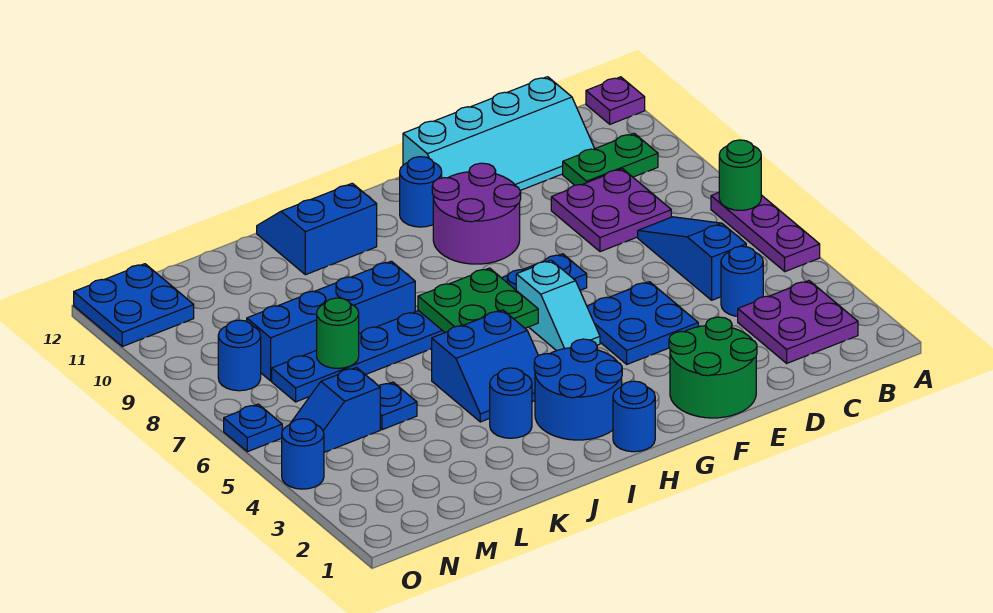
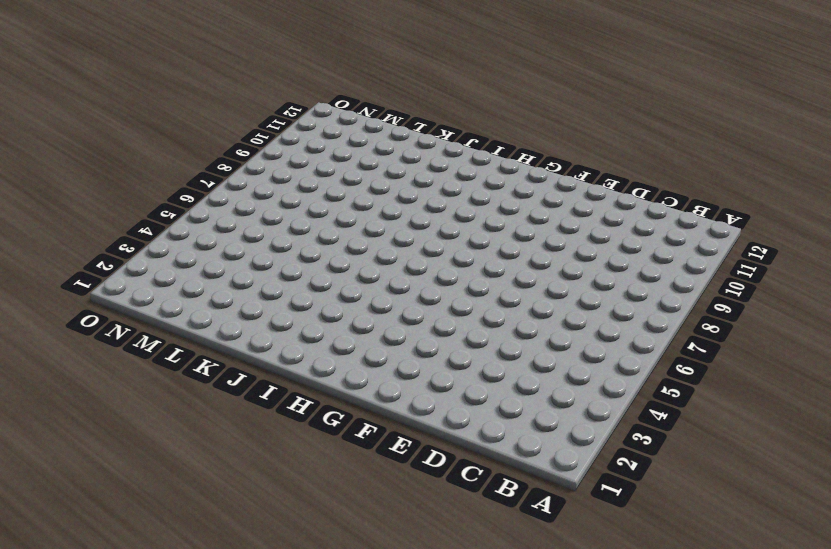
none -> purple 1x3 plate [711,193,820,272]
none -> purple 1x1 plate [586,77,645,124]
none -> purple 2x2 plate [738,281,858,363]

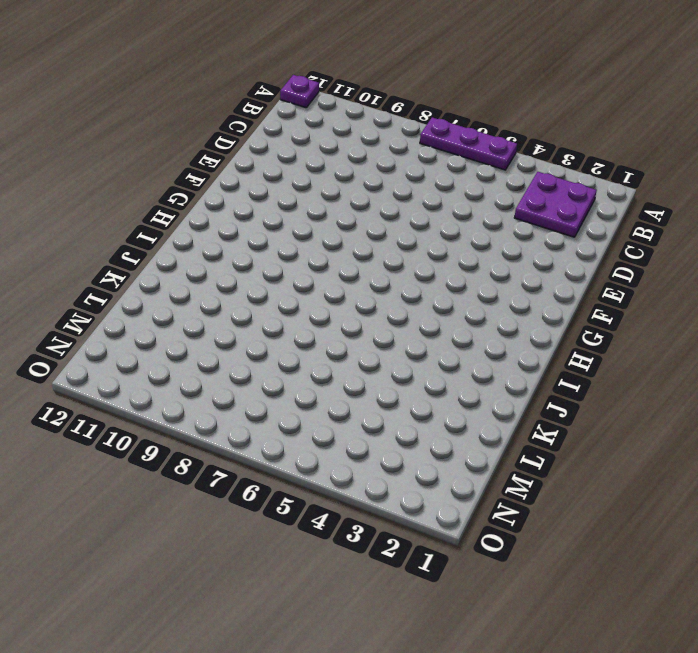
none -> green 1x2 plate [563,133,658,185]
none -> blue 1x1 round brick [721,246,763,316]
none -> blue 1x3 slope [638,217,746,300]

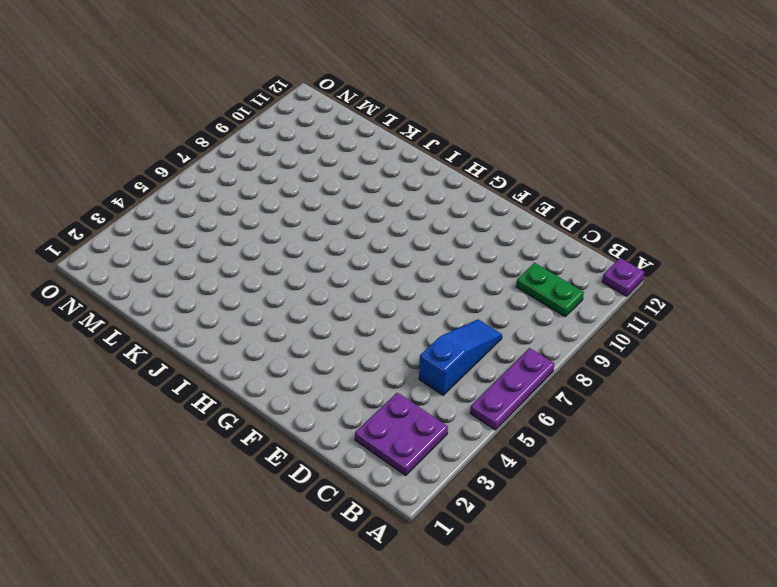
none -> blue 1x1 round brick [721,246,763,316]
none -> purple 2x2 plate [551,169,671,252]
none -> cyan 2x4 slope [403,77,595,190]

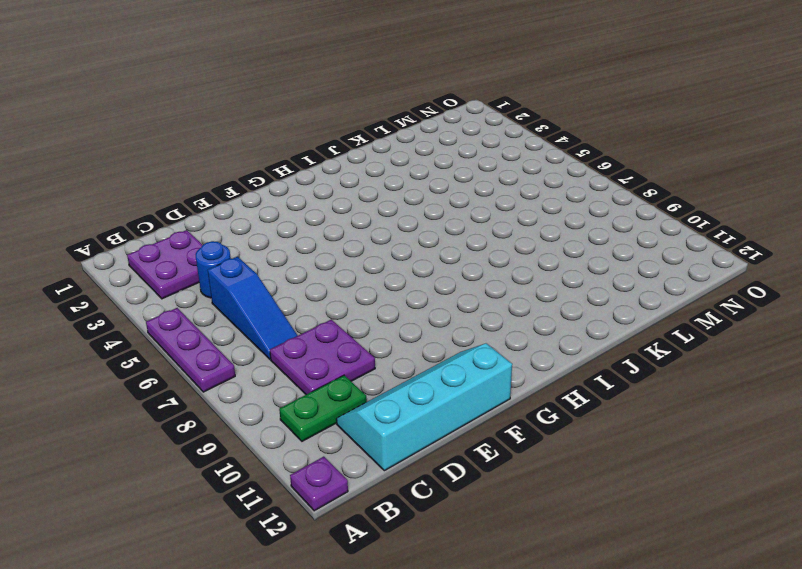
none -> green 2x2 round brick [669,317,757,418]
none -> blue 2x2 plate [587,282,698,364]
none -> blue 1x8 plate [272,254,587,402]

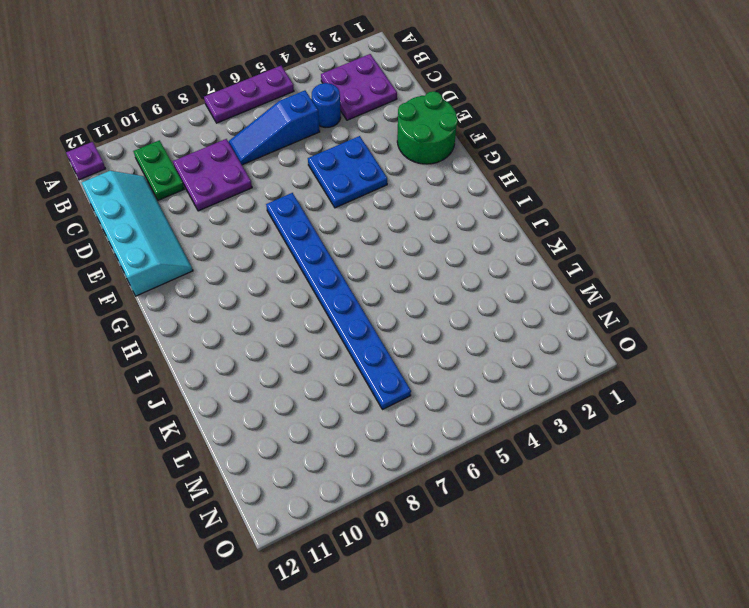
none -> purple 2x2 round brick [432,163,521,264]
none -> cyan 1x2 slope [516,260,600,351]
none -> blue 1x1 round brick [400,157,442,227]

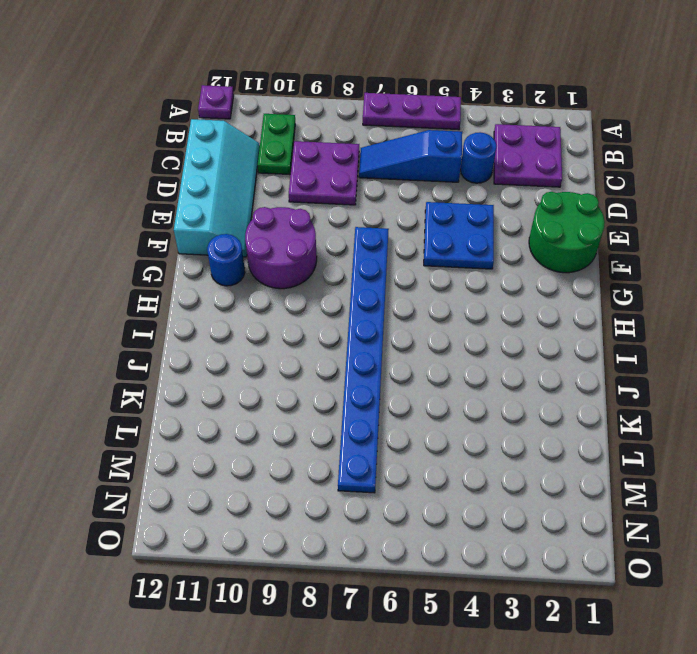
none -> cyan 1x2 slope [516,260,600,351]
none -> blue 1x1 round brick [613,381,655,452]
none -> blue 2x2 round brick [534,339,622,440]

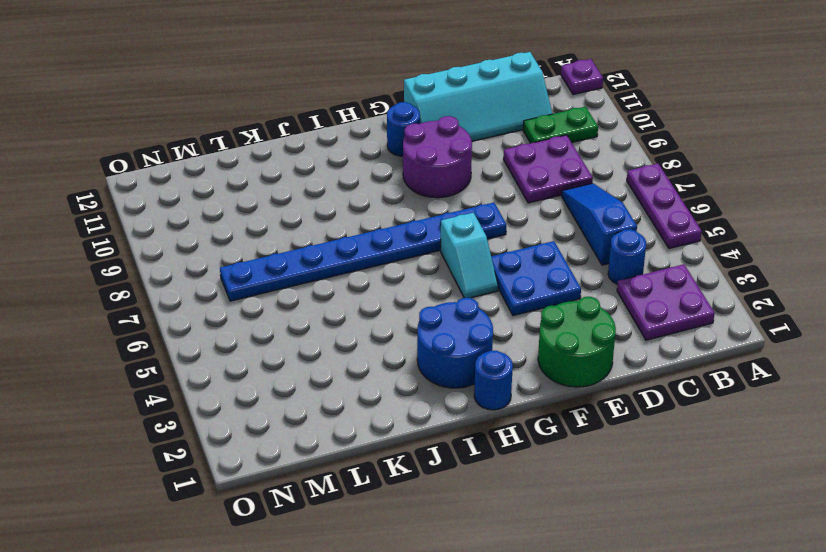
none -> blue 2x2 slope [432,310,538,422]
none -> blue 2x2 slope [257,183,377,275]
none -> blue 1x1 round brick [490,368,532,438]

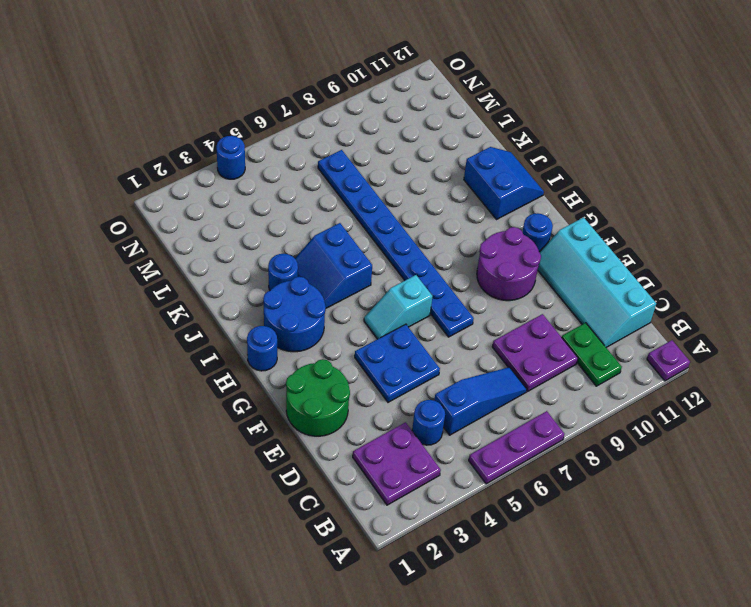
none -> blue 1x4 brick [247,261,415,381]
none -> blue 1x1 plate [379,382,417,430]
none -> blue 1x2 slope [290,368,380,452]

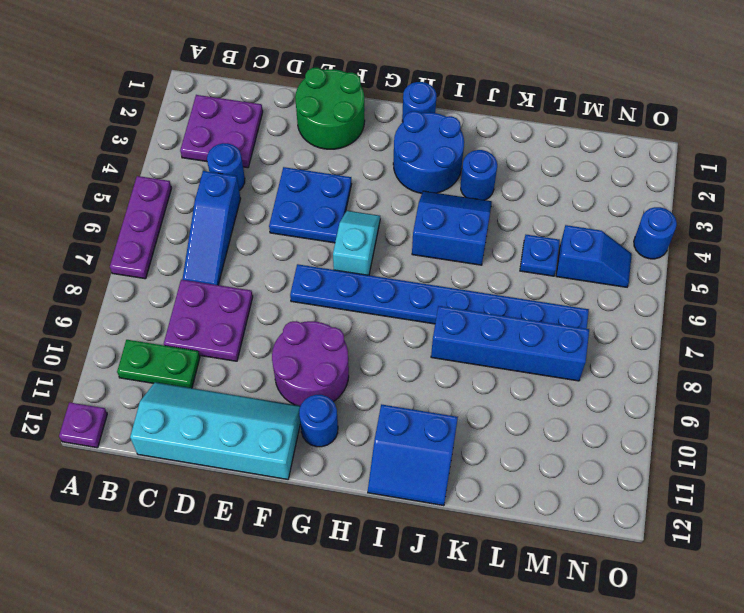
none -> blue 1x1 round brick [218,320,261,391]
none -> blue 2x2 plate [74,264,194,346]
none -> blue 1x1 plate [224,404,282,452]

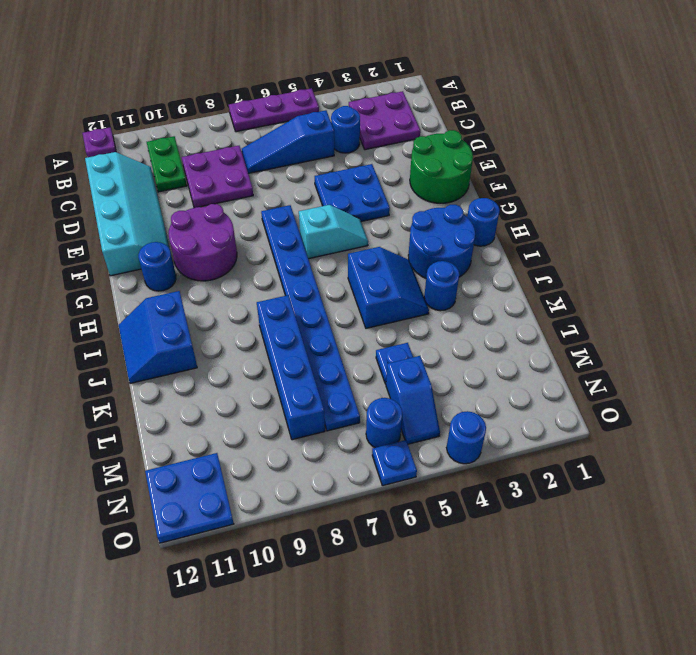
blue 1x1 round brick [366,398,402,448] -> blue 1x1 round brick moved to [218,320,261,391]
none -> green 1x1 round brick [719,140,761,210]
none -> green 2x2 plate [418,268,538,332]
none -> green 1x1 round brick [317,298,359,368]

